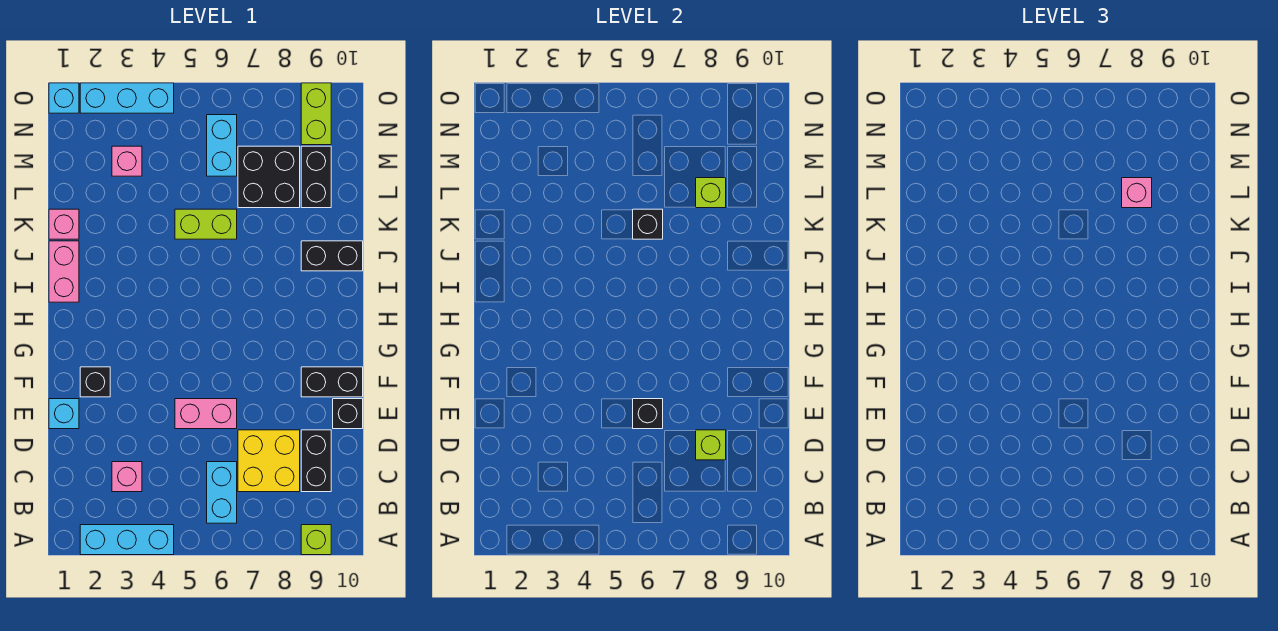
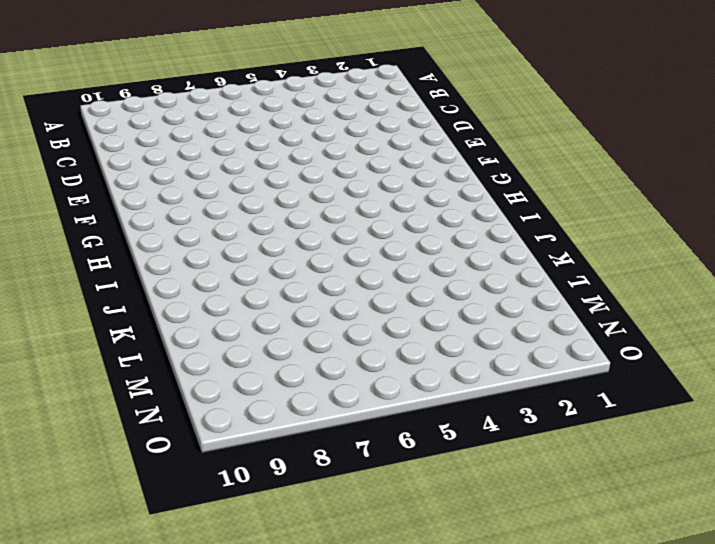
none -> cyan 1x3 brick [80,525,174,555]
none -> lime 1x1 brick [301,525,331,555]
none -> cyan 1x2 brick [207,462,237,523]

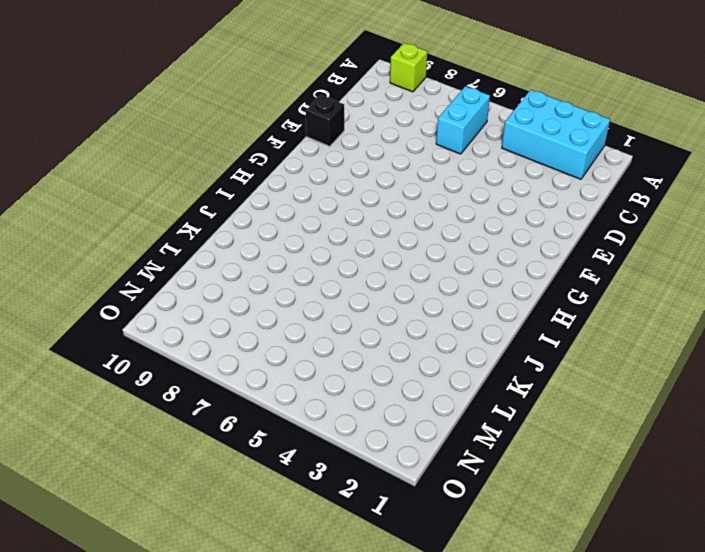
cyan 2x3 brick [502,90,610,179] -> cyan 1x3 brick [80,525,174,555]
none -> pink 1x1 brick [112,462,142,492]
none -> yellow 2x2 brick [238,430,300,492]
none -> black 1x2 brick [301,430,331,492]

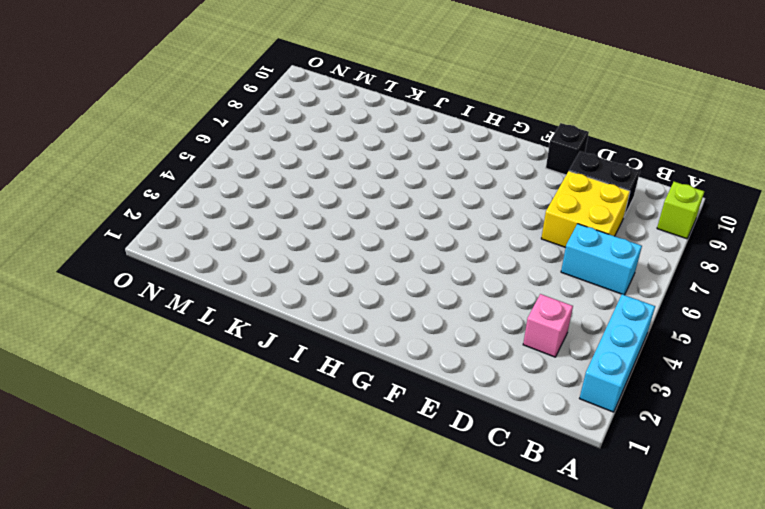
none -> cyan 1x1 brick [49,399,79,429]
none -> pink 1x2 brick [175,399,237,429]
none -> black 1x1 brick [80,367,110,397]

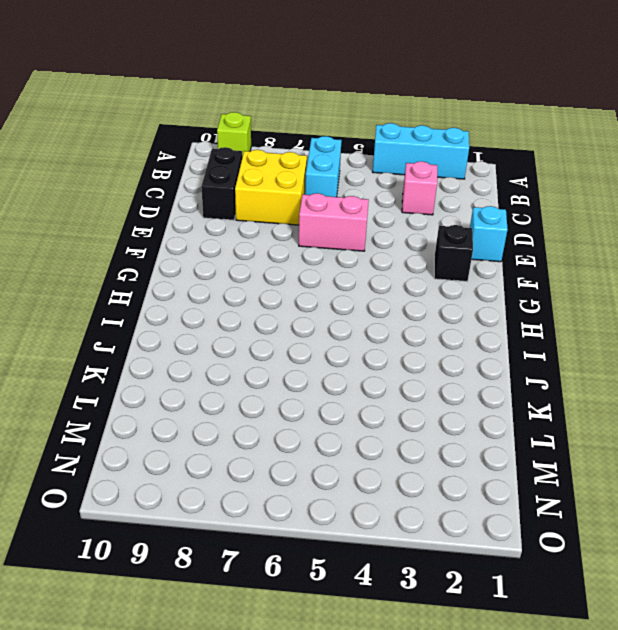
none -> black 1x1 brick [333,399,363,429]
none -> black 1x2 brick [301,367,363,397]
none -> pink 1x2 brick [49,241,79,302]

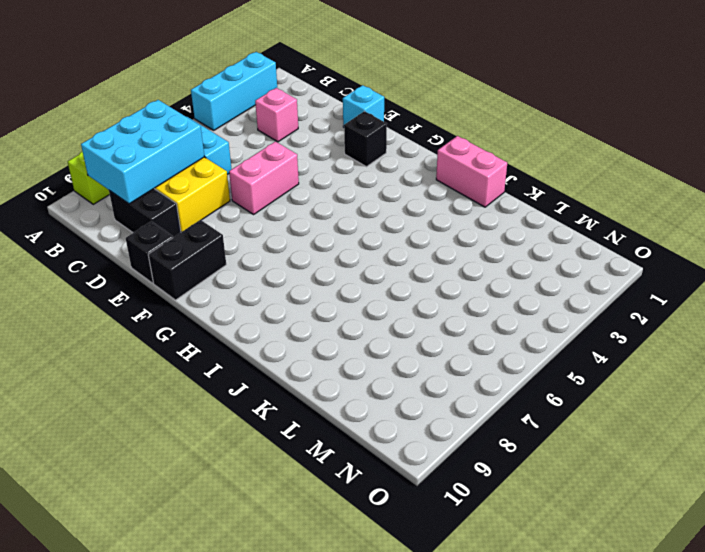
cyan 2x3 brick [81,100,204,204] -> none
none -> black 1x2 brick [301,241,363,271]
none -> pink 1x1 brick [49,209,79,239]
none -> lime 1x2 brick [175,209,237,239]

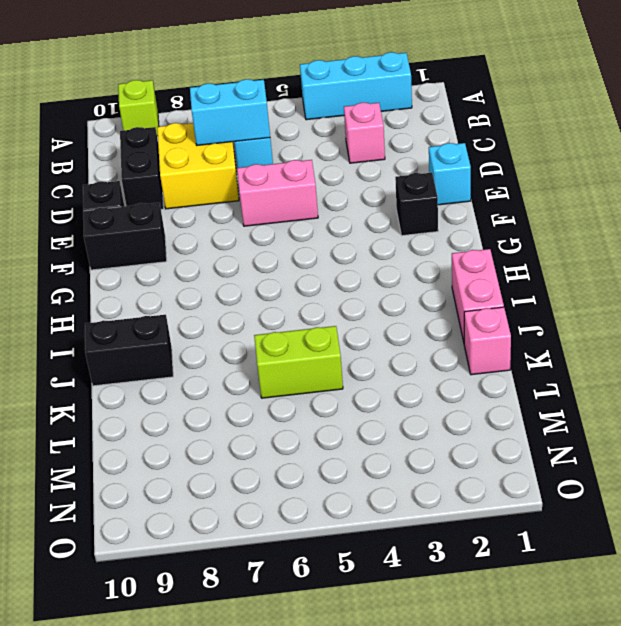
cyan 1x2 brick [190,79,270,145] -> cyan 1x2 brick turned to [207,115,237,176]
none -> black 2x2 brick [238,146,300,208]
none -> black 1x2 brick [301,146,331,208]
none -> pink 1x1 brick [112,146,142,176]

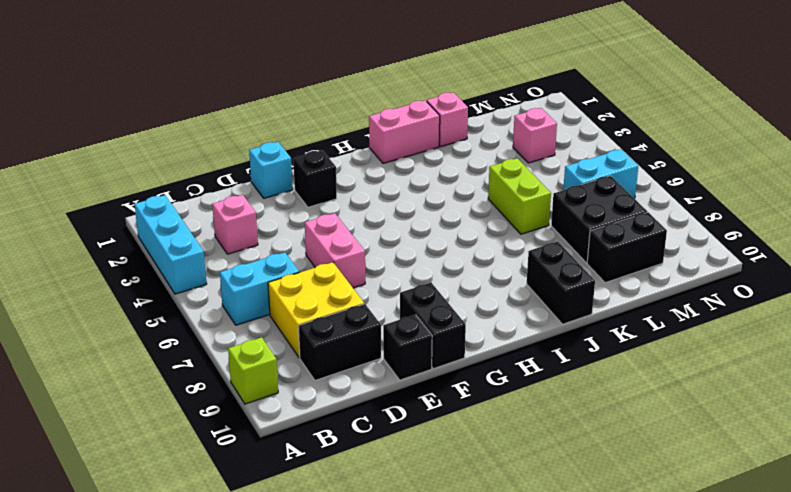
none -> lime 1x2 brick [301,83,331,145]
none -> cyan 1x1 brick [49,83,79,113]
none -> cyan 1x3 brick [80,83,174,113]

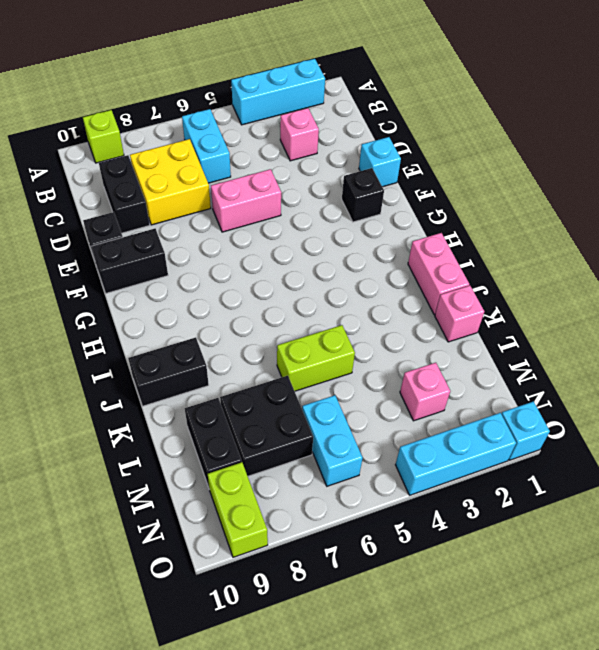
none -> lime 1x1 brick [696,430,726,460]
none -> black 1x1 brick [633,399,663,429]
none -> black 1x1 brick [633,209,663,239]

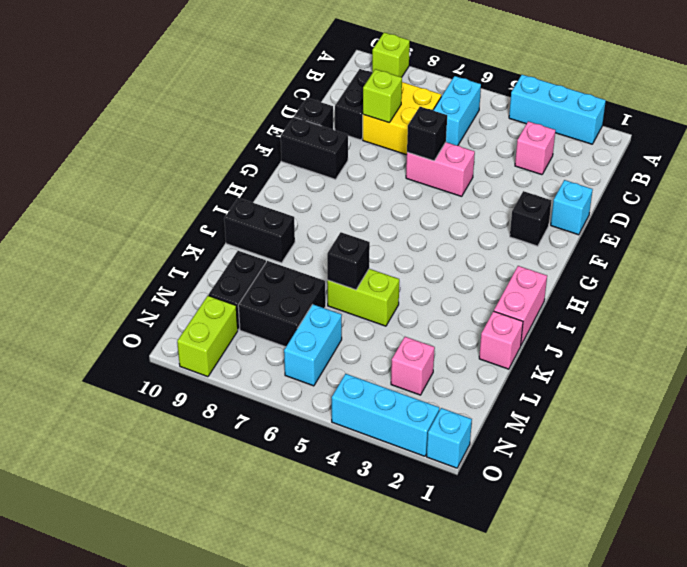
none -> lime 1x1 brick [696,178,726,208]
none -> pink 1x1 brick [1122,178,1152,208]

